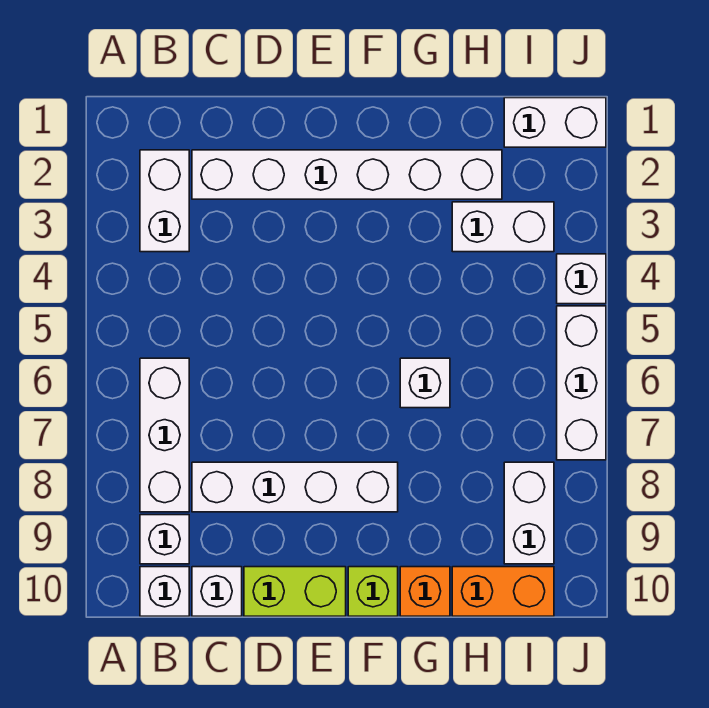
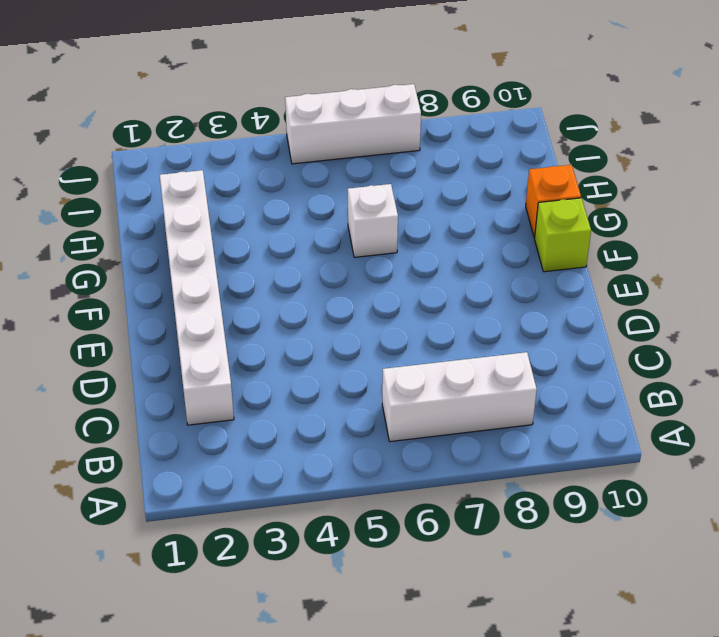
none -> white 1x2 brick [140,150,189,252]
none -> white 1x1 brick [140,515,189,564]
none -> white 1x1 brick [140,567,189,616]

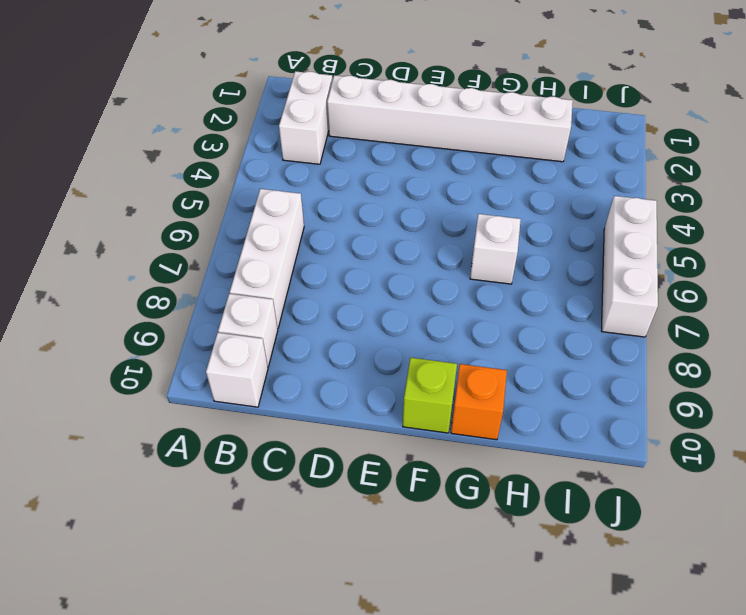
none -> white 1x4 brick [192,462,398,512]
none -> white 1x1 brick [192,567,242,616]
none -> lime 1x2 brick [244,567,346,616]

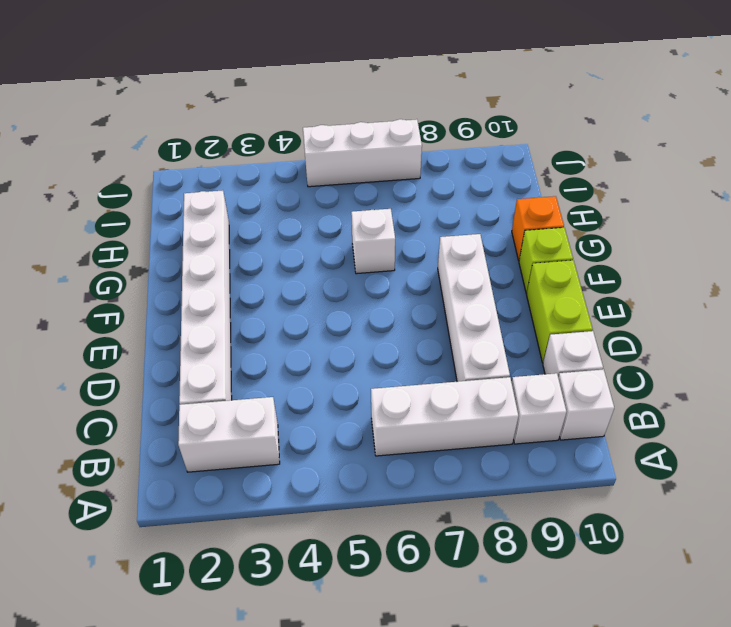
none -> white 1x2 brick [452,202,554,252]
none -> orange 1x2 brick [452,567,554,616]
none -> white 1x2 brick [504,98,606,147]

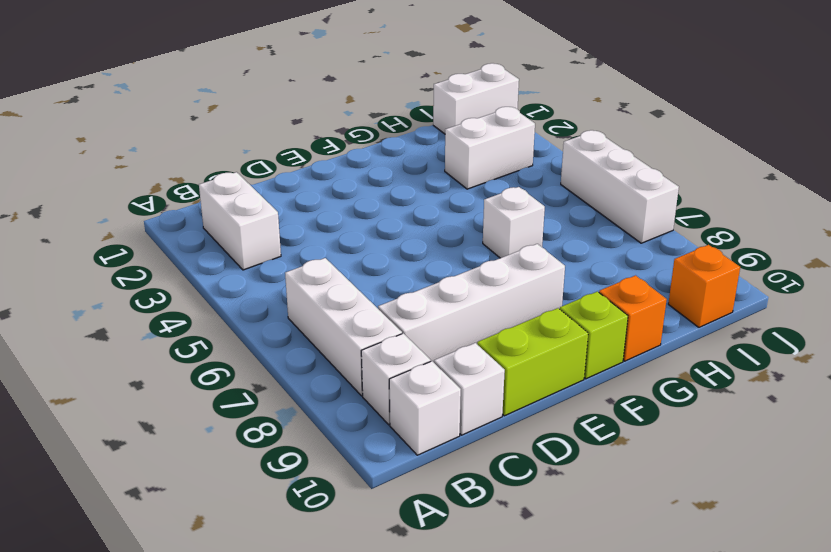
orange 1x1 brick [668,245,740,327] -> orange 1x2 brick [452,567,554,616]
none -> white 1x6 brick [192,150,502,199]
none -> white 1x2 brick [504,462,554,564]
none -> white 1x1 brick [557,254,606,304]

